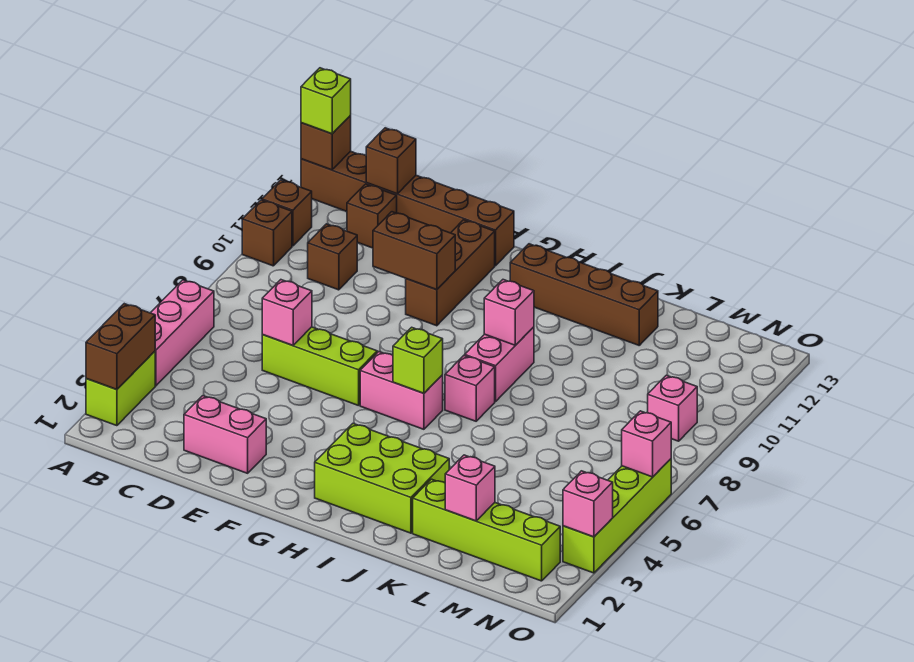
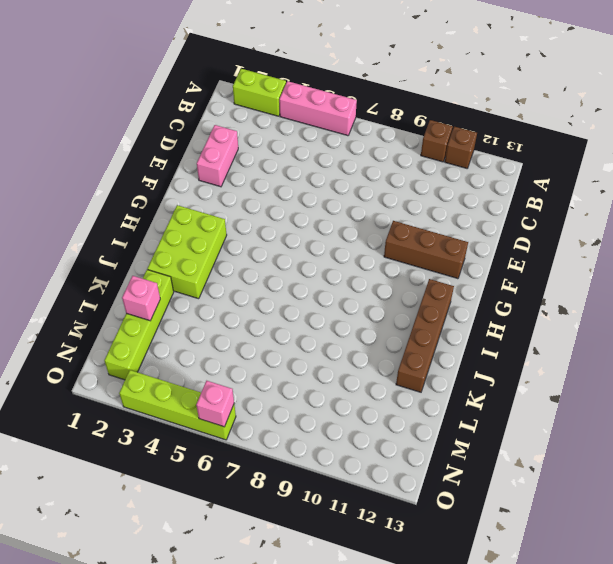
none -> brown 1x6 brick [301,151,514,266]
none -> brown 1x1 brick [308,224,357,290]
none -> brown 1x1 brick [347,184,397,248]

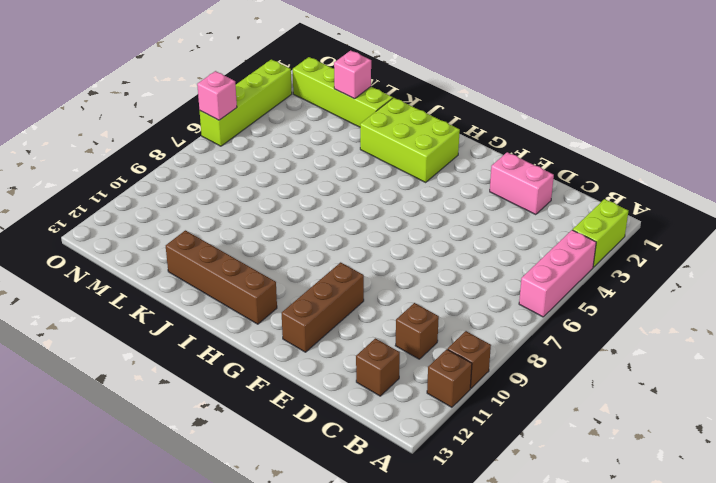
none -> brown 1x6 brick [301,151,514,266]
none -> lime 1x3 brick [262,327,377,406]
none -> pink 1x2 brick [360,352,443,429]

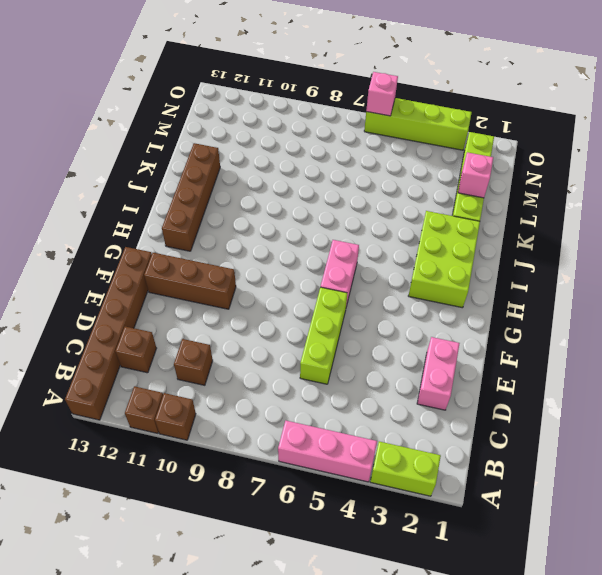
none -> pink 1x1 brick [445,356,495,421]
none -> pink 1x2 brick [465,327,534,401]
none -> pink 1x1 brick [648,375,697,441]

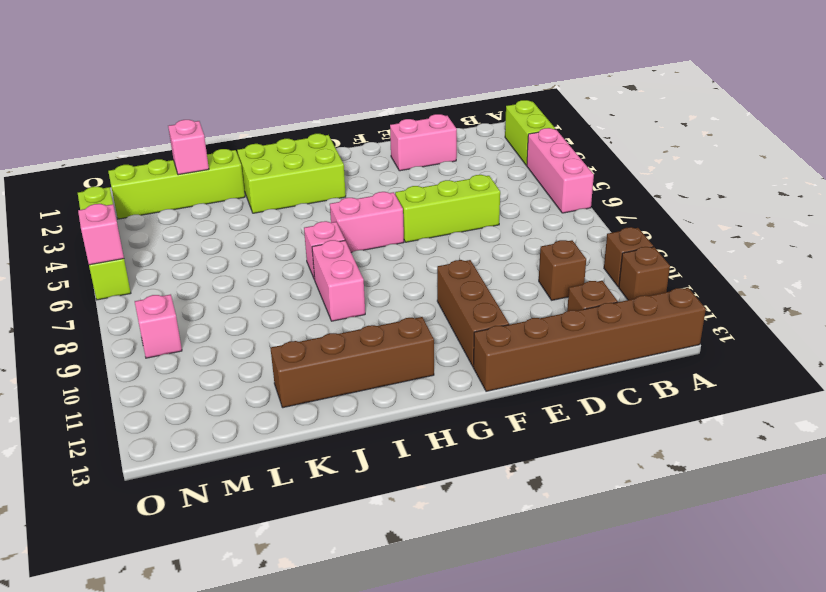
none -> brown 1x2 brick [86,304,155,390]
none -> brown 1x1 brick [301,115,351,170]
none -> brown 1x1 brick [366,128,416,194]

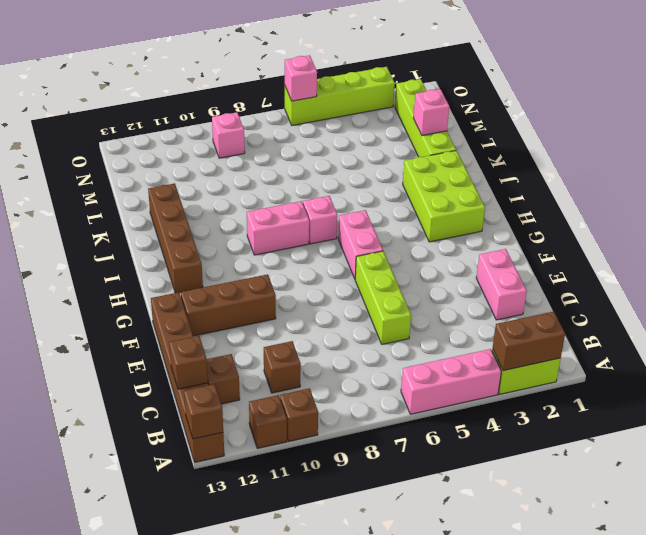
none -> pink 1x1 brick [262,280,312,345]
none -> brown 1x2 brick [373,212,455,290]
none -> lime 1x1 brick [393,327,443,393]

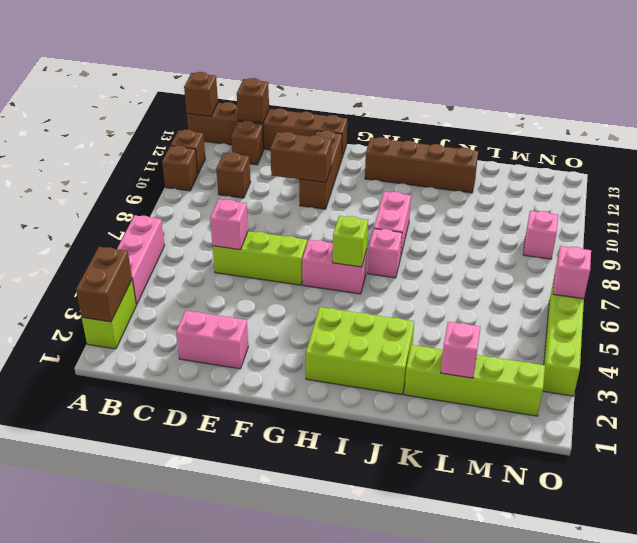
none -> pink 1x1 brick [484,280,534,345]
none -> pink 1x1 brick [563,471,613,537]
none -> lime 1x1 brick [301,68,351,134]

